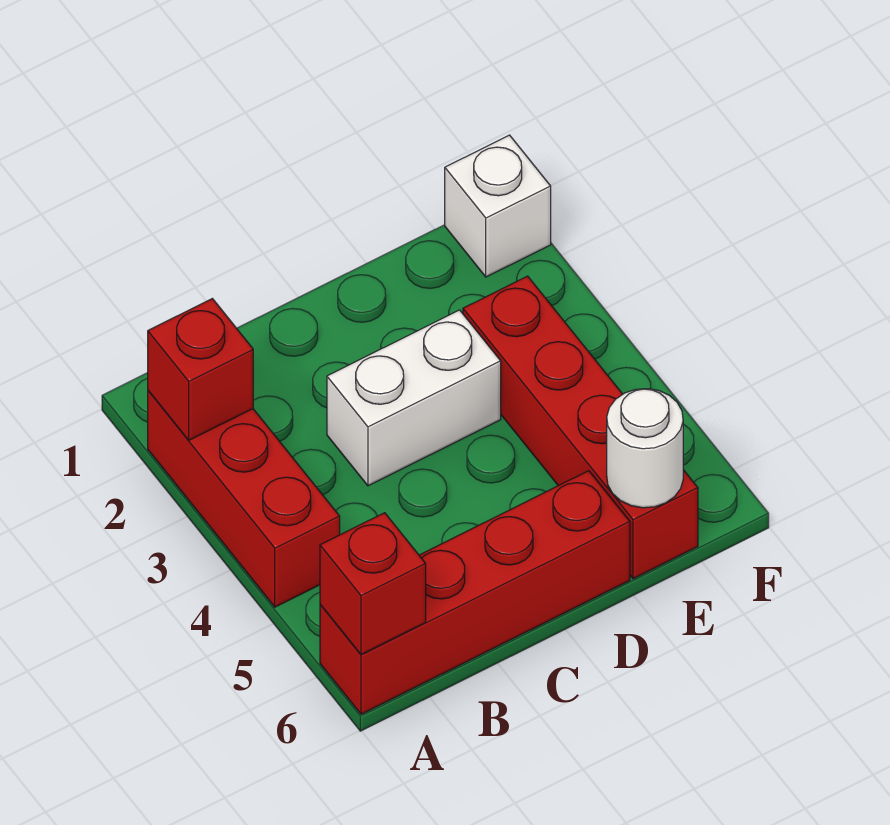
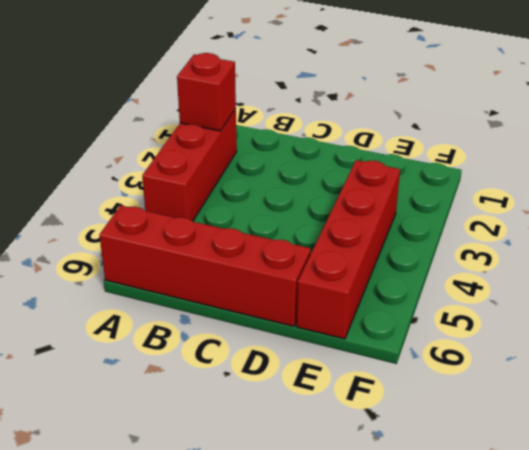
none -> white 1x2 brick [327,310,501,486]
none -> white 1x1 brick [445,135,551,277]

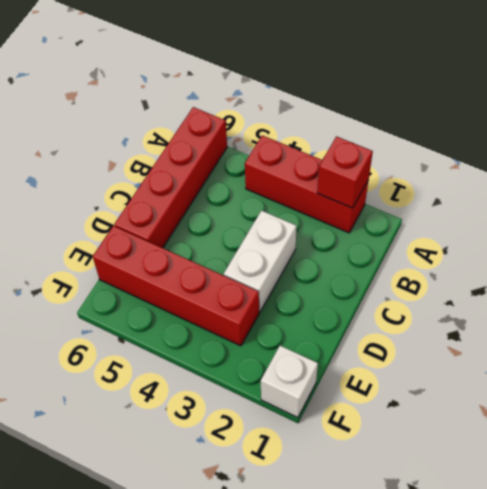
none -> red 1x1 brick [320,513,426,655]
none -> white 1x1 round brick [607,389,683,508]

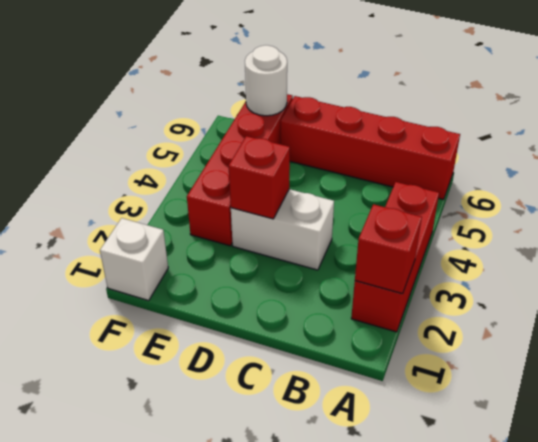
red 1x1 brick [228,136,290,219] -> red 1x1 brick moved to [320,513,426,655]

